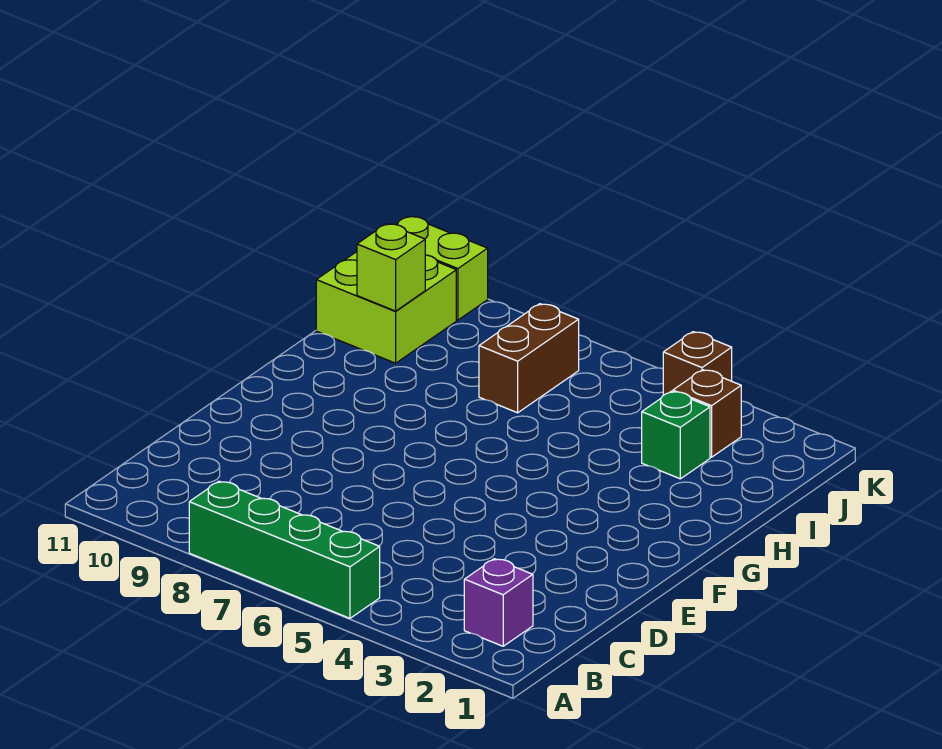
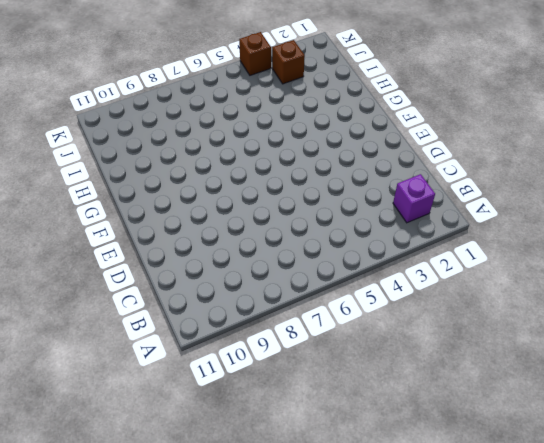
none -> green 1x4 brick [189,481,380,618]
none -> green 1x1 brick [642,391,710,479]

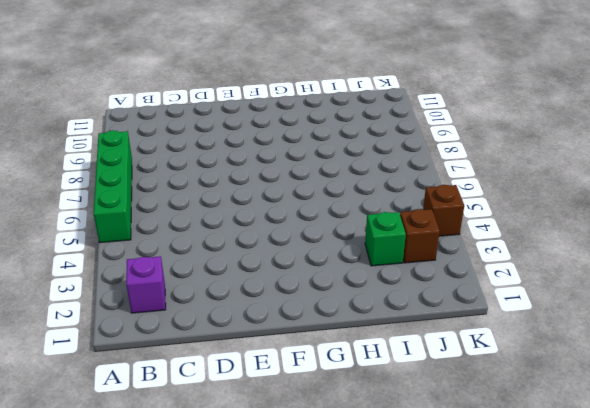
none -> brown 1x2 brick [479,304,579,413]
none -> lime 2x2 brick [316,252,456,363]

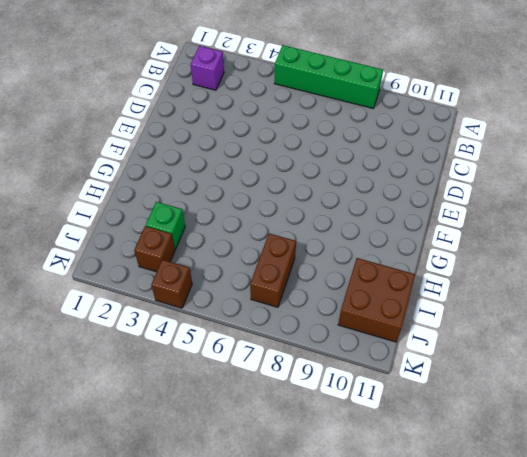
brown 2x2 brick [338,258,415,342] -> lime 2x2 brick [316,252,456,363]
none -> lime 1x2 brick [396,216,488,320]
none -> lime 1x1 brick [357,224,425,311]

